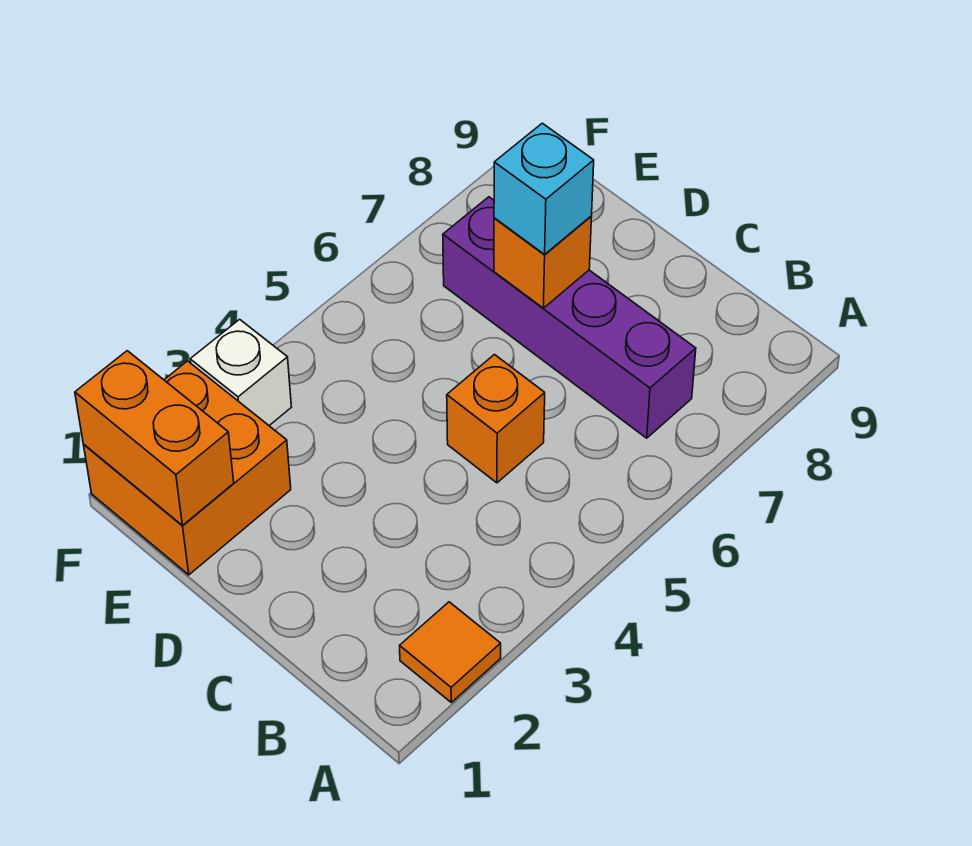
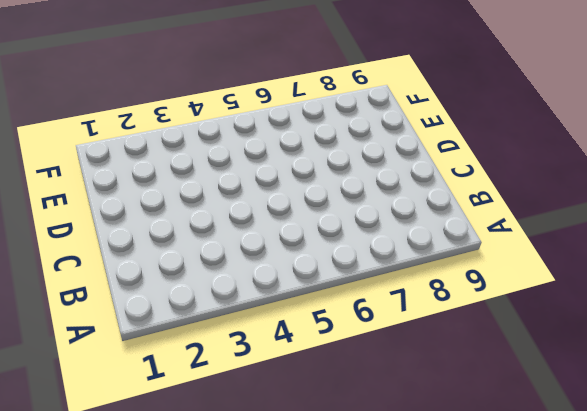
none -> orange 1x1 tile [400,602,501,702]
none -> purple 1x4 brick [443,197,696,438]

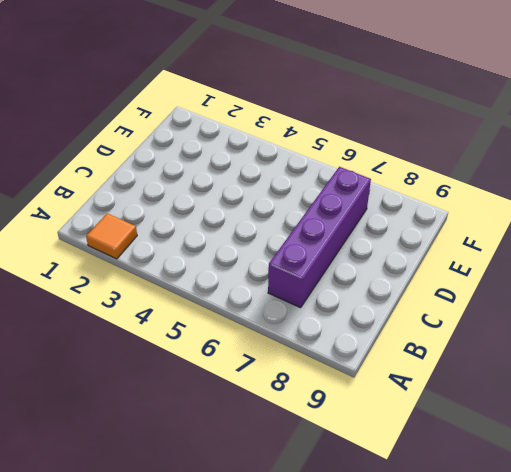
none -> orange 1x1 brick [447,355,545,483]
none -> orange 2x2 brick [84,361,291,575]

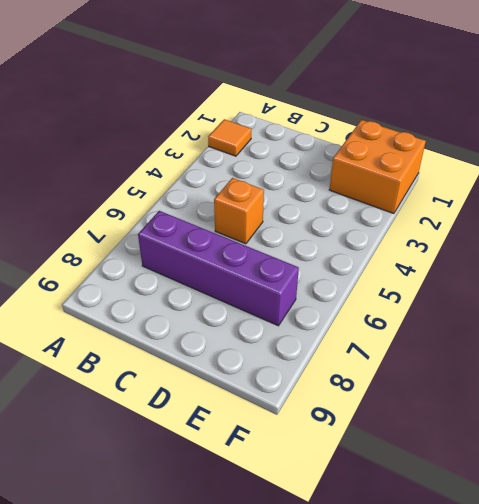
none -> white 1x1 brick [190,319,291,425]
none -> orange 1x1 brick [494,216,592,308]

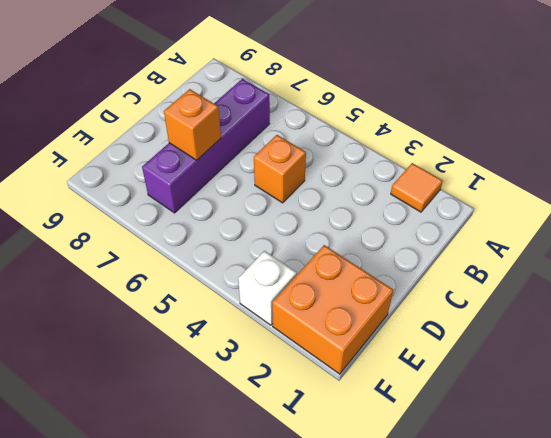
none -> orange 1x2 brick [75,351,234,525]
none -> cyan 1x1 brick [494,123,594,254]

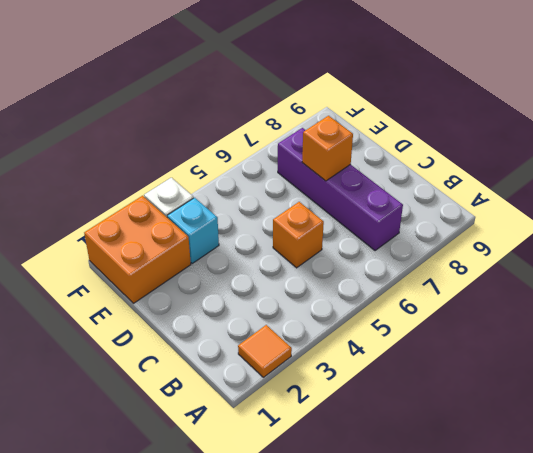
cyan 1x1 brick [167,198,219,264] -> cyan 1x1 brick moved to [494,123,594,254]
none -> orange 1x2 brick [75,351,234,525]

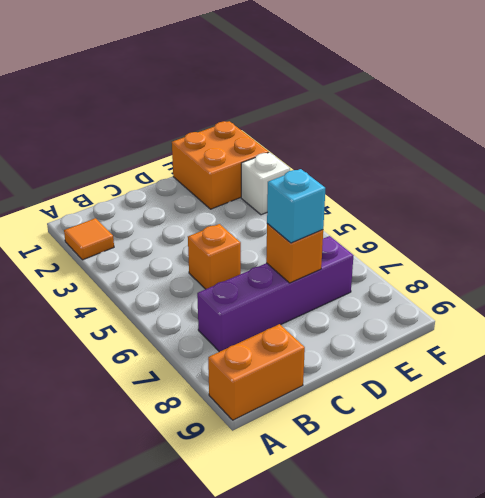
orange 1x2 brick [208,324,305,420] -> orange 1x2 brick moved to [75,351,234,525]

